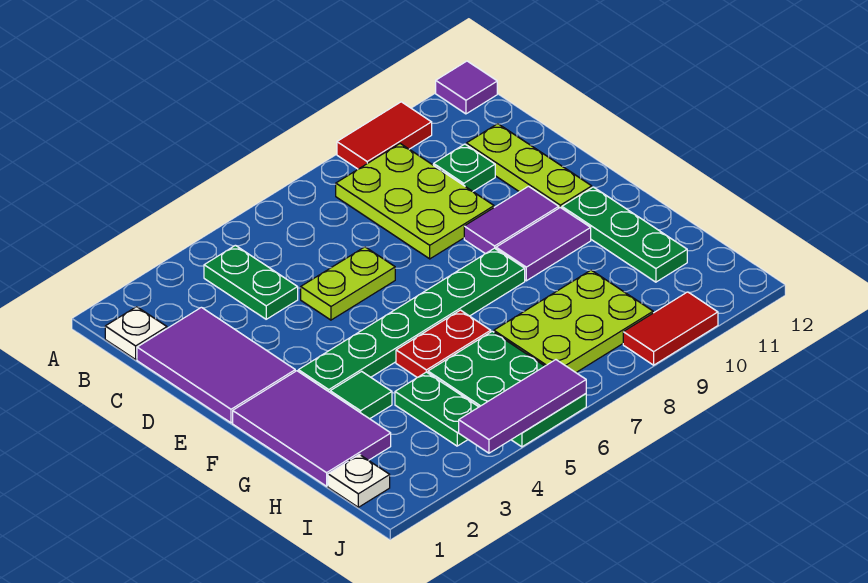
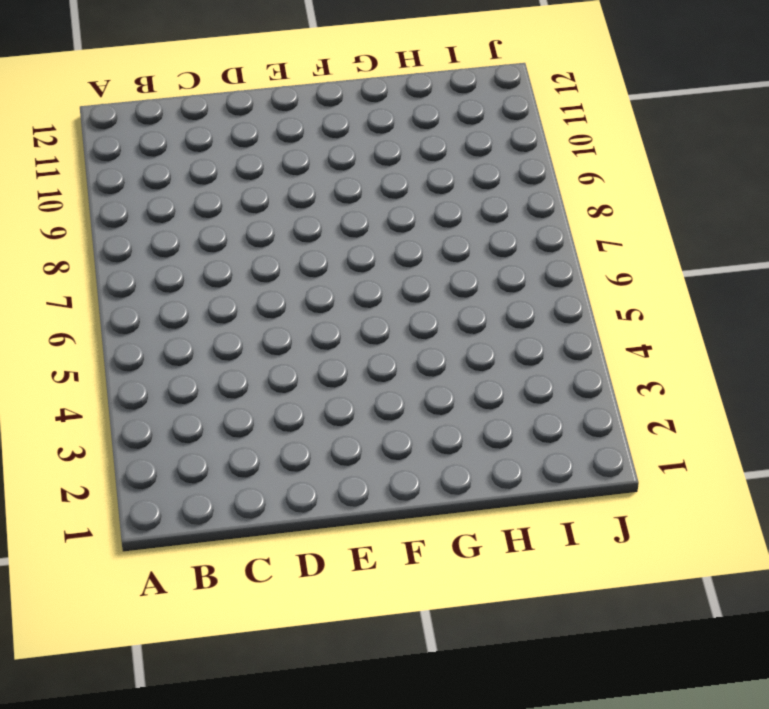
none -> red 1x2 tile [337,102,432,169]
none -> purple 1x1 tile [436,61,497,114]
none -> white 1x1 plate [105,307,167,359]

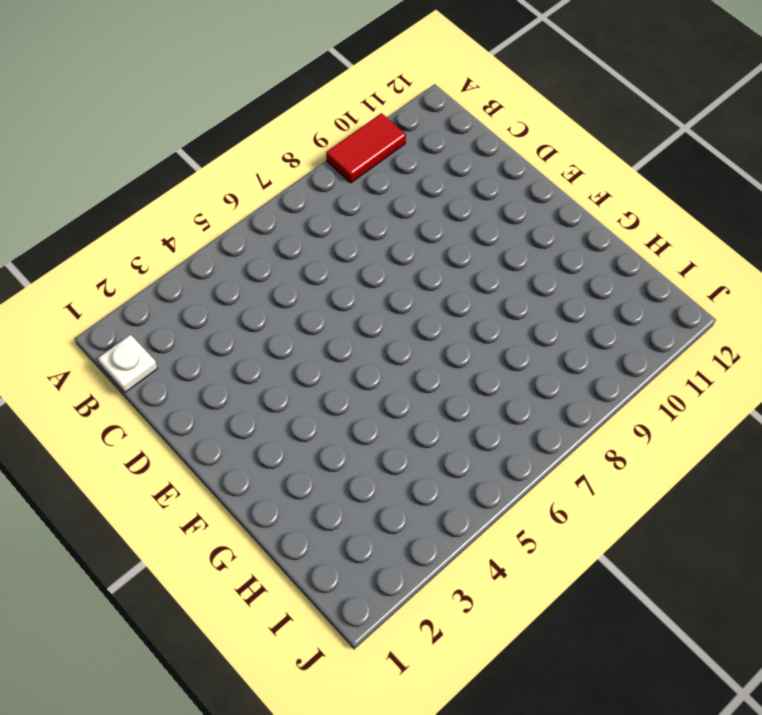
none -> purple 1x1 tile [436,61,497,114]
none -> green 1x2 plate [204,245,298,319]
none -> lime 2x3 plate [336,144,494,259]

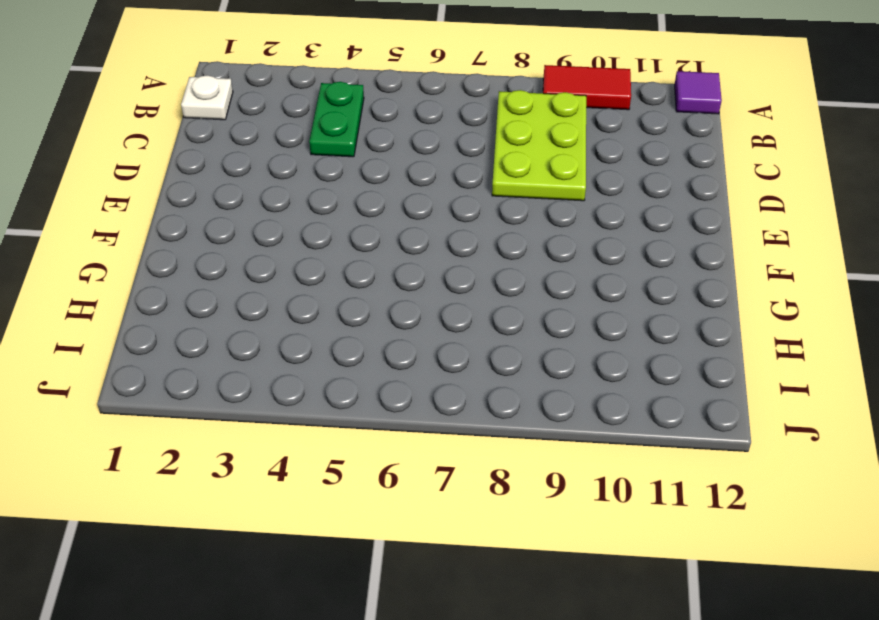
none -> purple 2x3 tile [137,307,295,423]
none -> green 1x1 plate [434,144,495,191]
none -> lime 1x3 plate [466,124,592,208]

